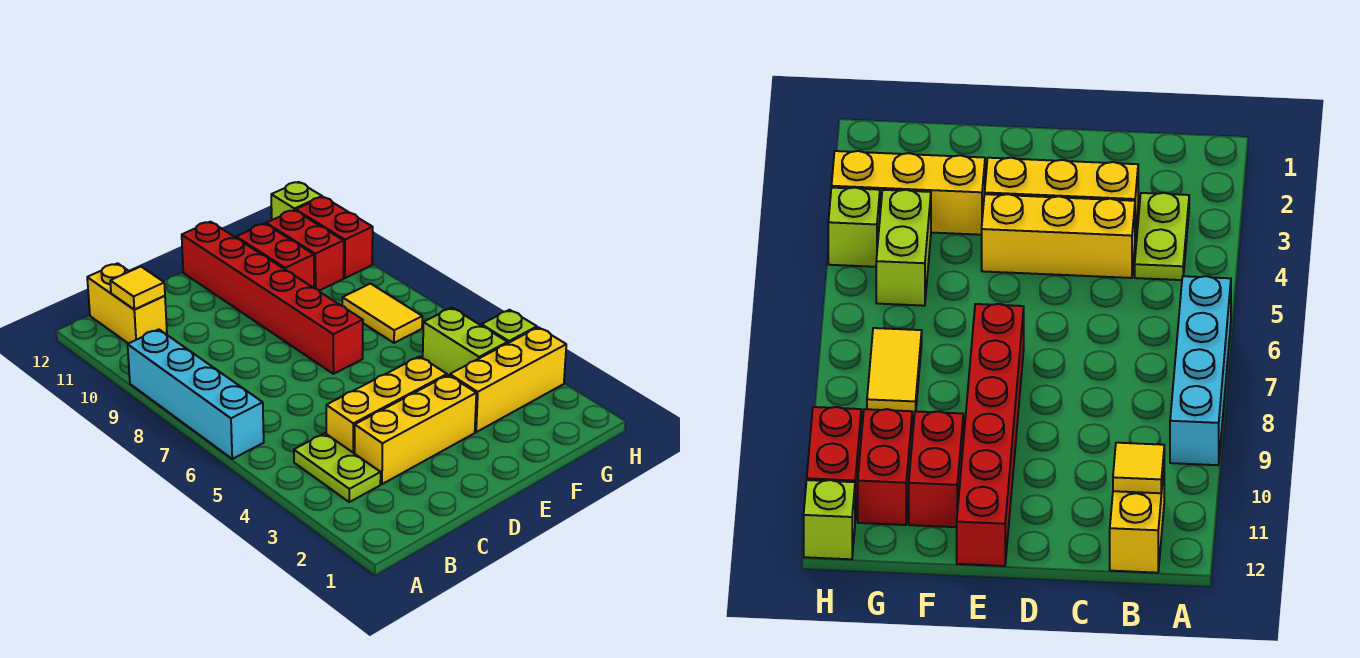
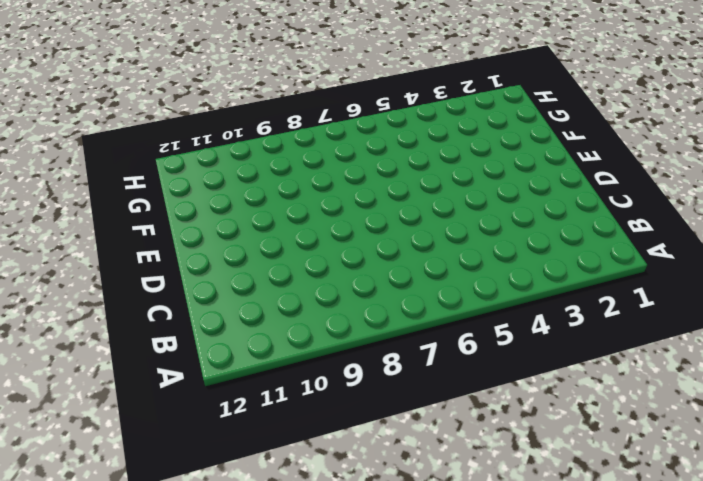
none -> cyan 1x4 brick [128,329,264,459]
none -> lime 1x2 plate [294,433,381,502]
none -> yellow 1x2 brick [87,263,167,344]

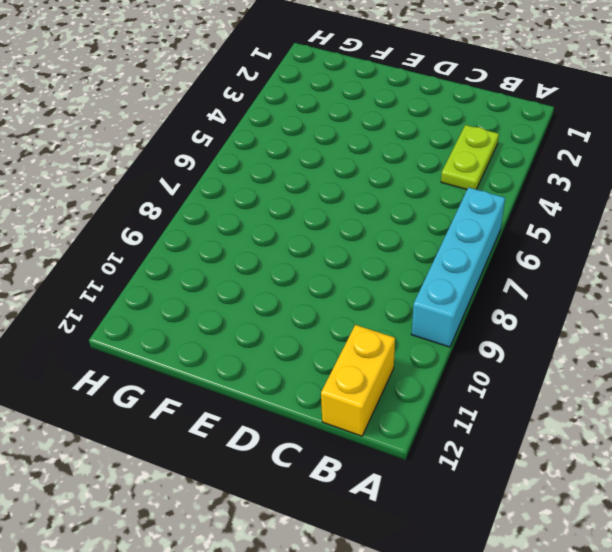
none -> yellow 1x3 brick [355,375,476,484]
none -> yellow 1x3 brick [326,356,447,454]
none -> red 1x6 brick [182,222,363,374]

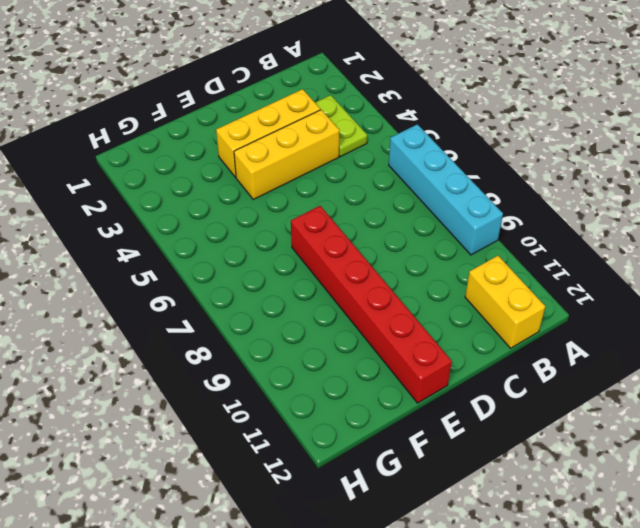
none -> yellow 1x3 brick [450,327,566,432]
none -> red 1x2 brick [236,224,314,288]
none -> lime 1x2 brick [423,308,508,375]

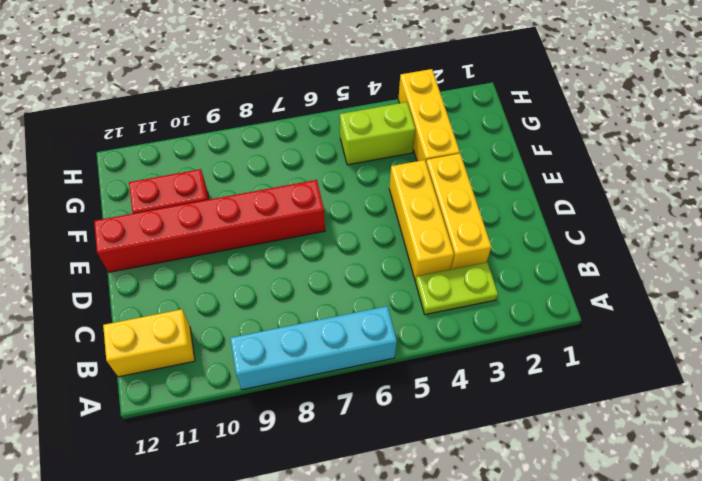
none -> yellow 1x2 tile [342,284,422,343]
none -> red 1x2 brick [266,210,344,291]
none -> lime 1x1 brick [482,310,537,343]

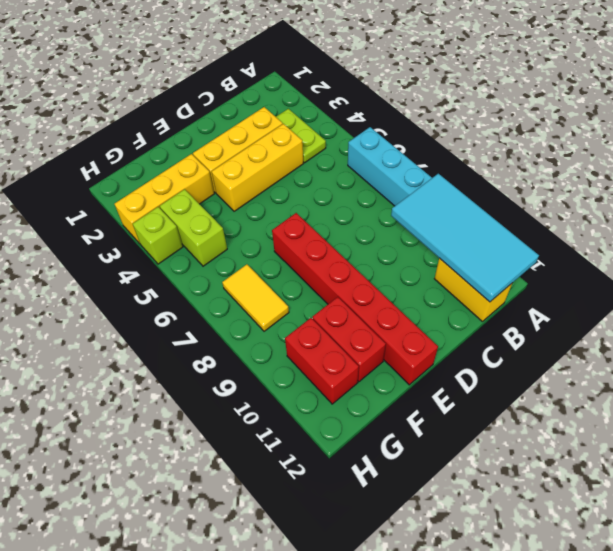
cyan 2x4 tile [391,174,539,302] -> yellow 1x1 tile [110,267,165,309]
none -> red 1x2 brick [296,197,373,278]
none -> lime 1x1 brick [271,182,322,220]

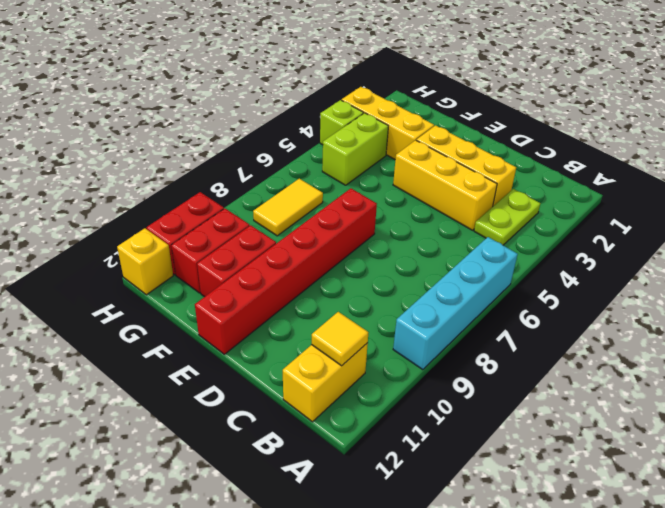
yellow 1x1 brick [117,228,173,295] -> lime 1x1 brick [271,182,322,220]

